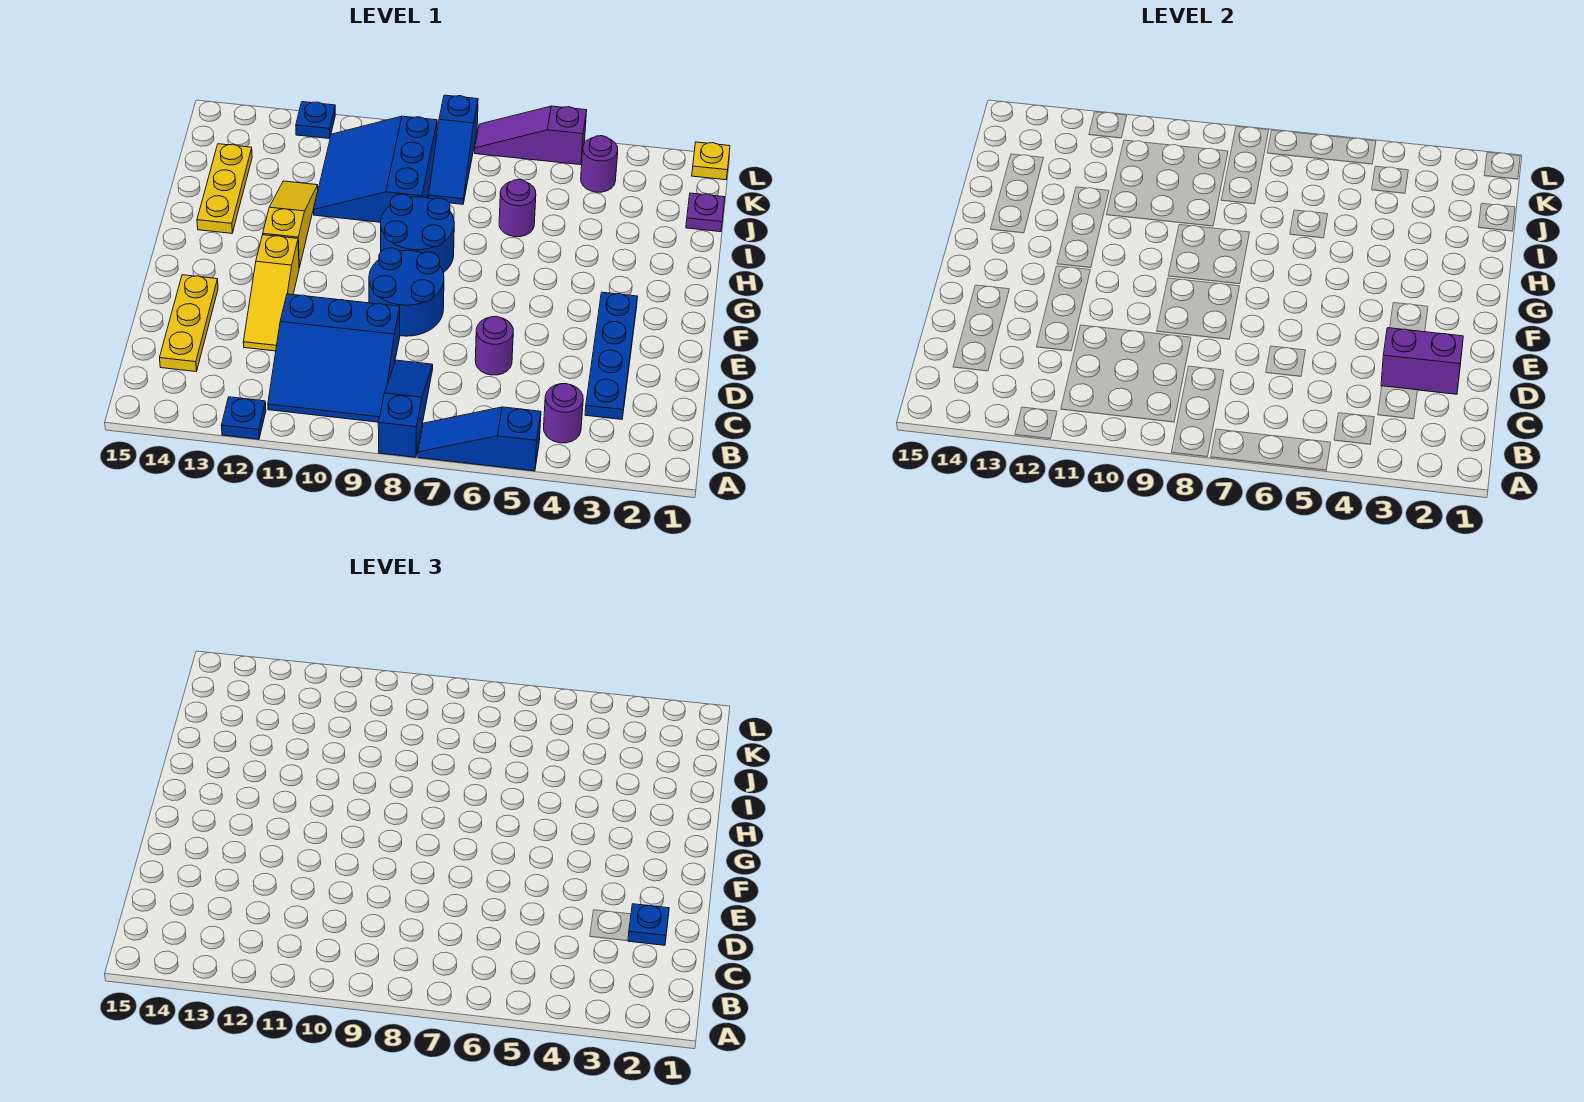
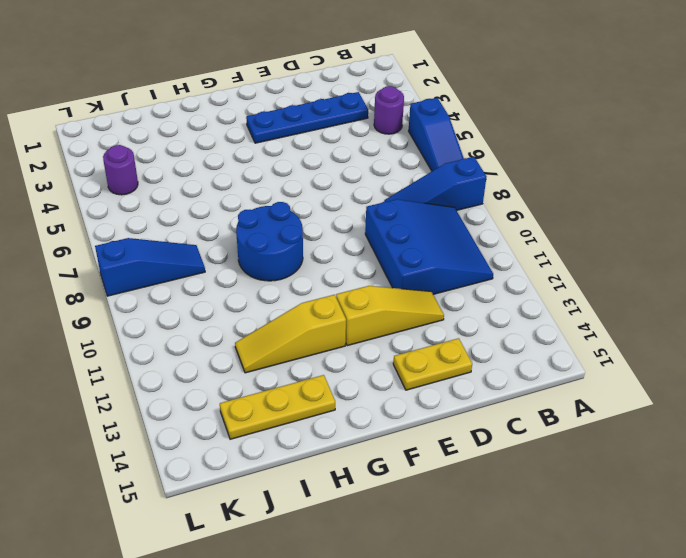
yellow 1x2 plate [393,338,472,390] -> yellow 1x3 plate [160,275,218,372]
none -> blue 1x1 plate [221,397,266,439]
none -> purple 1x1 round brick [475,316,513,375]
none -> blue 2x2 round brick [369,248,444,336]

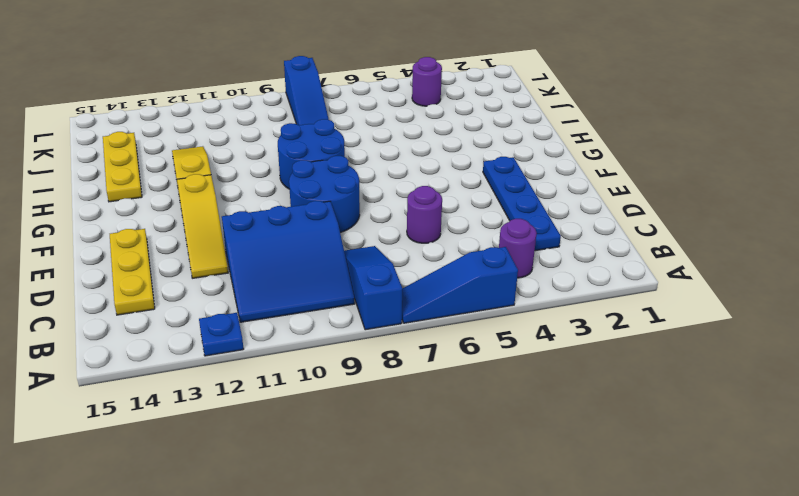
none -> purple 1x1 round brick [499,180,536,237]
none -> blue 3x3 slope [314,116,437,222]
none -> purple 1x1 plate [686,193,725,232]

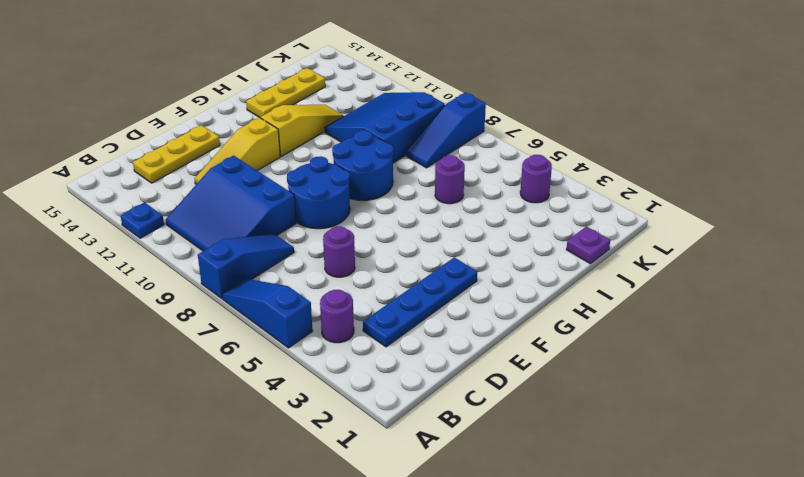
none -> yellow 1x1 plate [692,142,730,180]
none -> purple 1x3 slope [475,106,587,165]
none -> blue 1x1 plate [296,102,335,139]

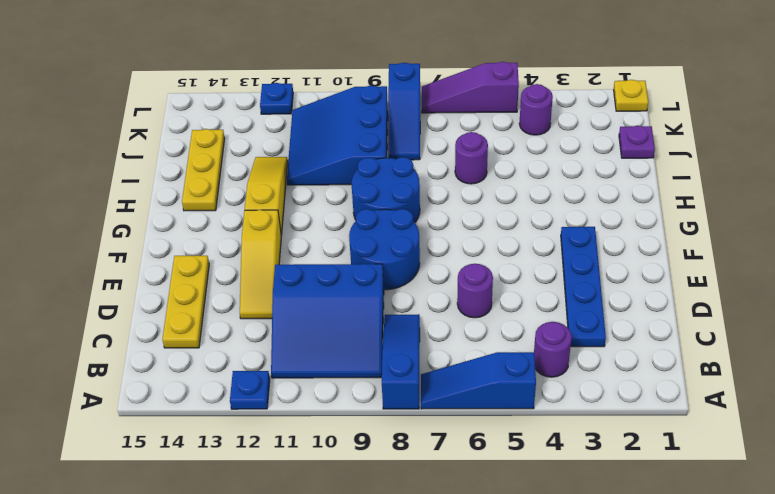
none -> purple 1x2 brick [1381,328,1463,394]
none -> blue 1x1 plate [628,904,669,945]

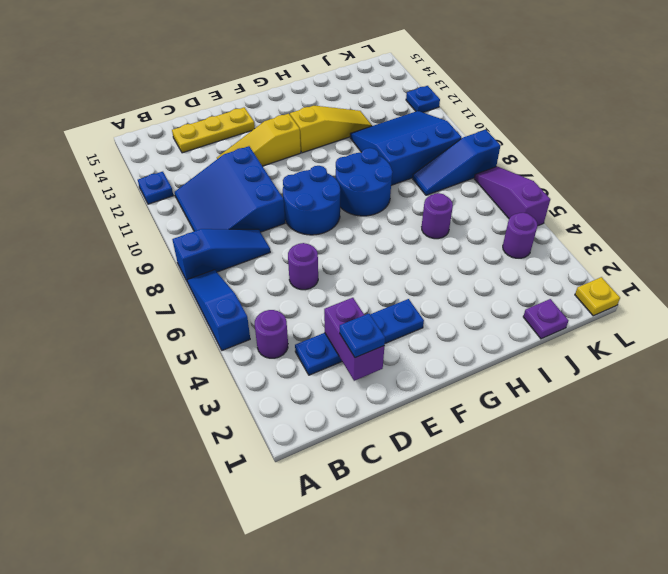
none -> yellow 1x3 plate [197,144,252,233]

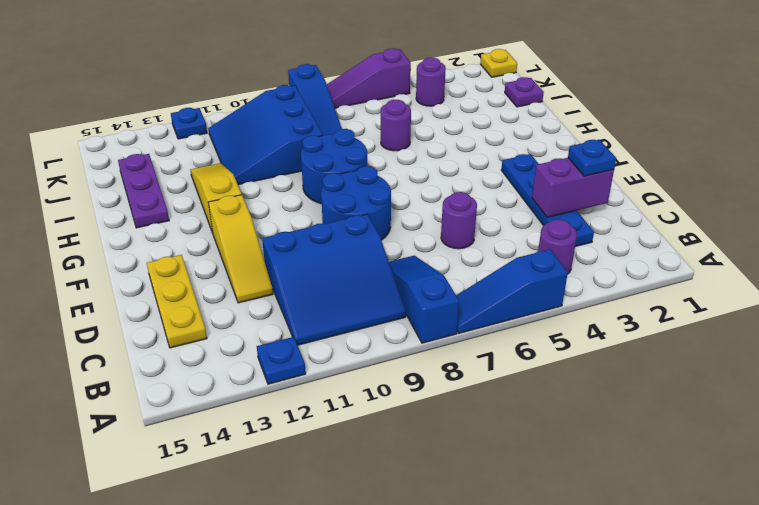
purple 1x3 plate [118,154,169,228] -> yellow 1x3 plate [197,144,252,233]

